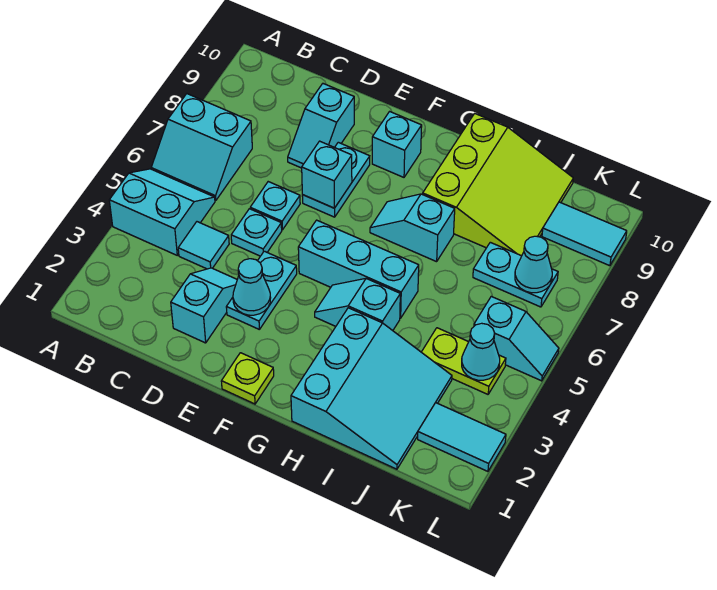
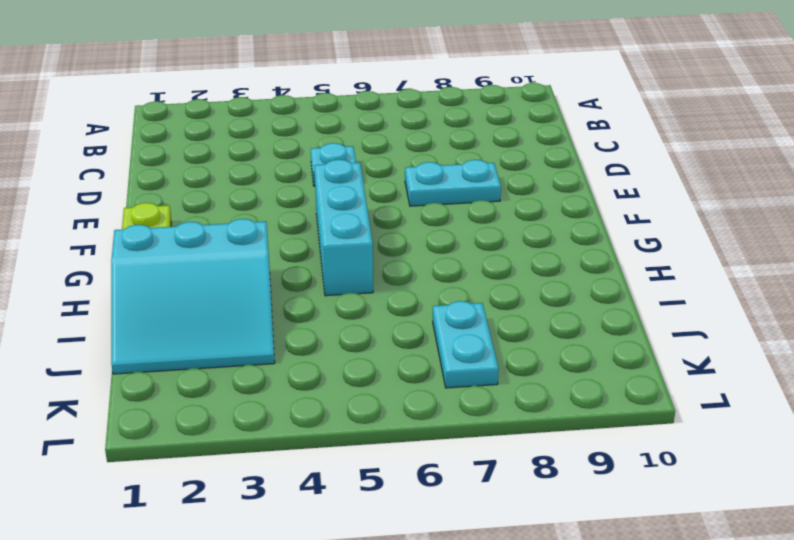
none -> cyan 2x2 slope [109,169,215,255]
none -> cyan 2x2 slope [151,94,252,201]
none -> cyan 1x1 tile [178,222,229,269]

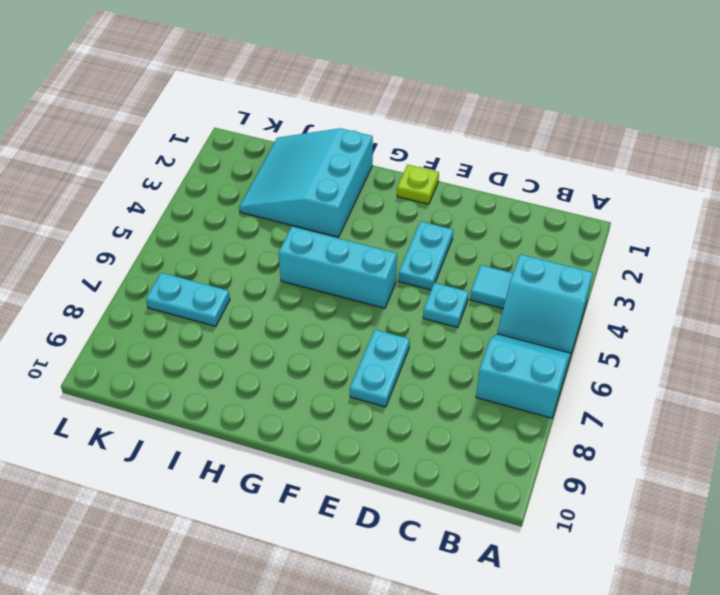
none -> cyan 1x2 slope [171,268,237,343]
none -> cyan 1x1 plate [250,182,300,230]
none -> cyan 1x2 slope [288,84,354,168]

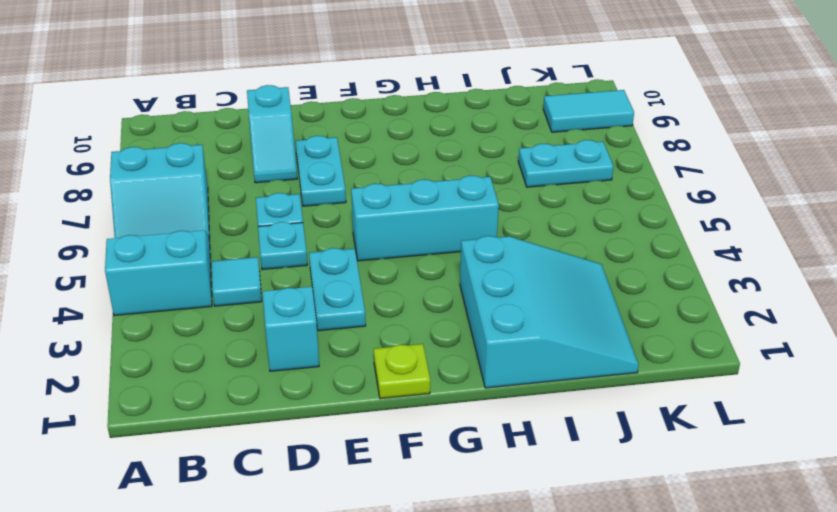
none -> cyan 1x1 brick [372,112,422,177]
none -> cyan 1x2 slope [315,278,400,331]
none -> cyan 1x2 slope [370,194,455,262]

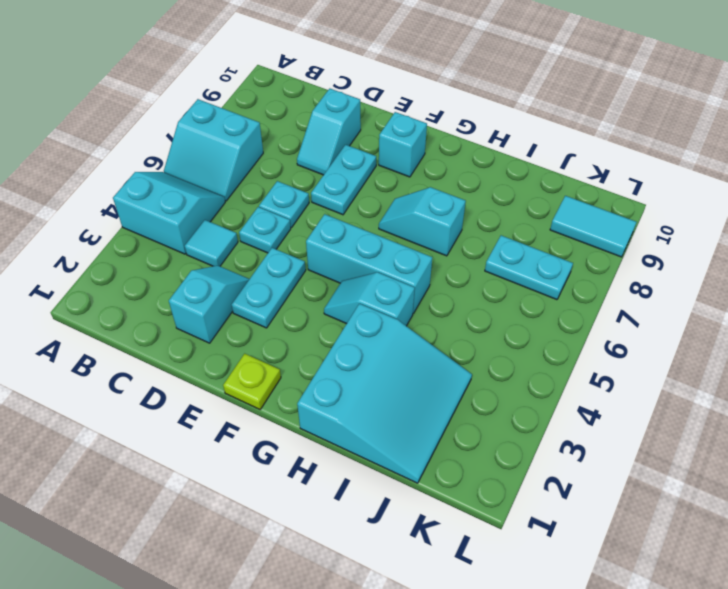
none -> lime 3x3 slope [423,113,573,256]
none -> lime 1x2 plate [422,328,506,394]
none -> cyan 1x2 tile [418,403,506,471]

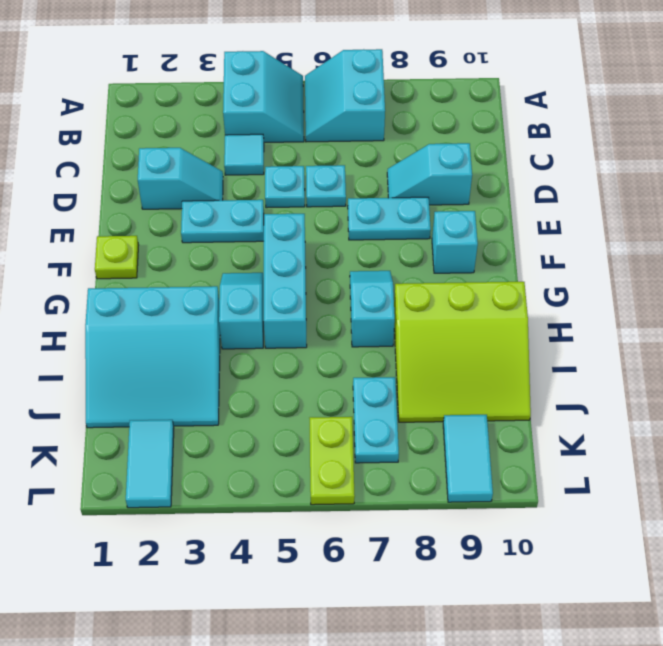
lime 1x2 plate [310,417,355,505] -> lime 1x2 plate moved to [422,328,506,394]
none -> cyan 1x2 slope [474,296,559,381]
none -> cyan 1x1 cone [233,259,271,315]
none -> cyan 1x1 brick [302,141,352,208]

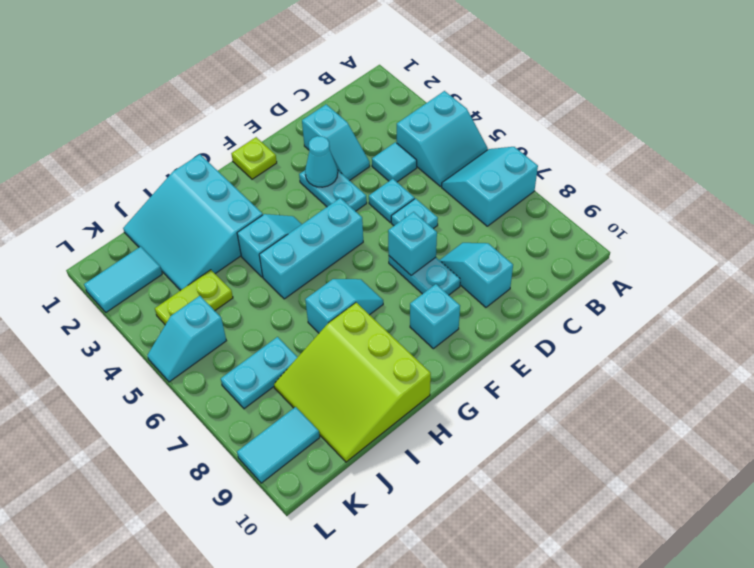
none -> cyan 1x1 cone [462,323,500,380]
none -> cyan 1x1 cone [515,236,552,293]

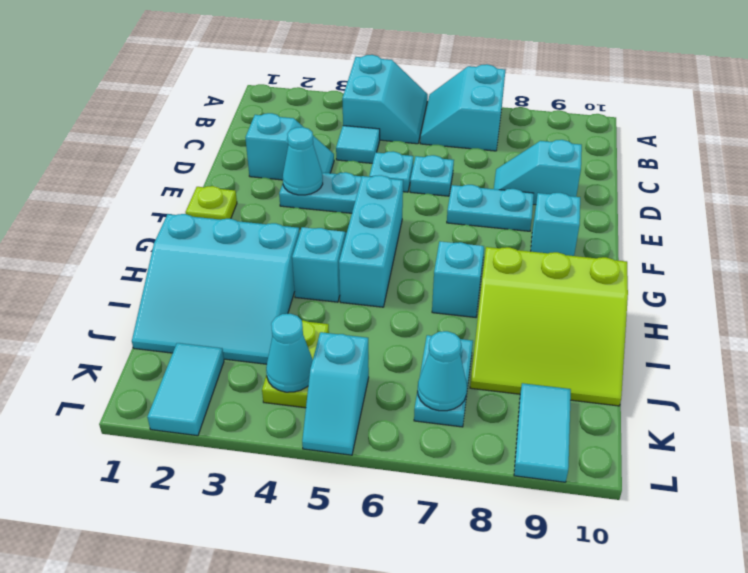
none -> cyan 1x1 brick [302,141,352,208]

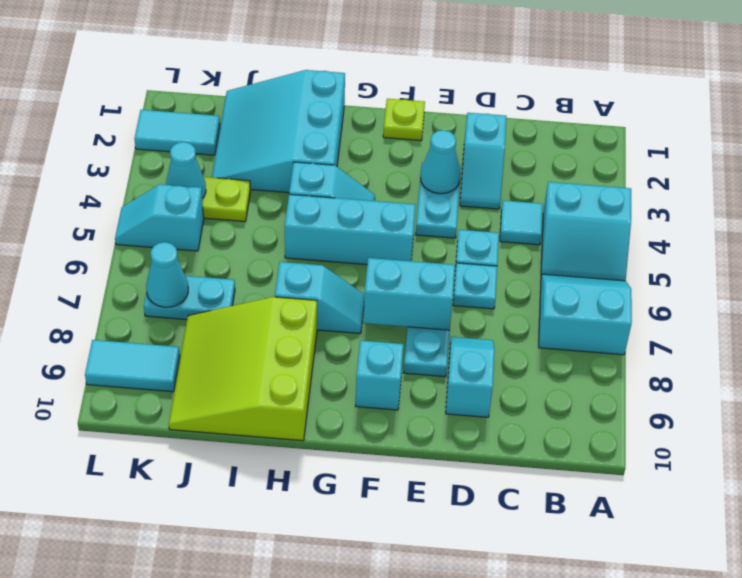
cyan 1x2 brick [363,258,455,330] -> cyan 1x1 brick [302,141,352,208]

